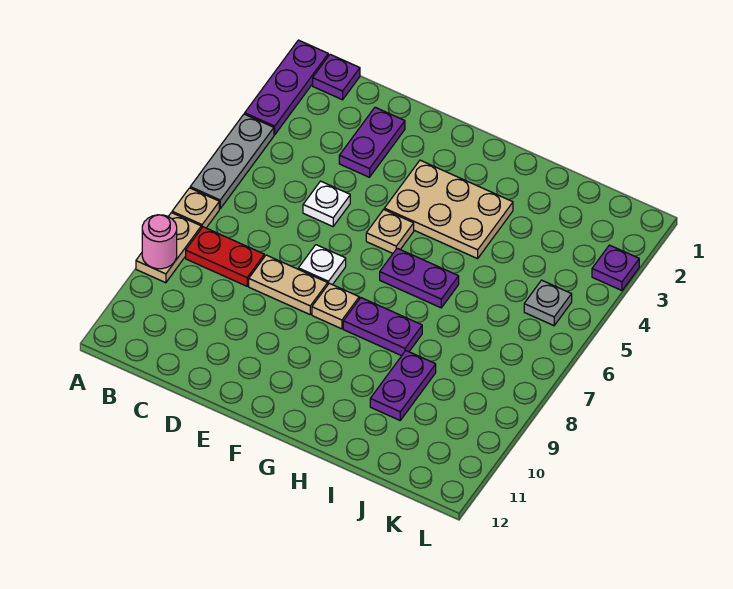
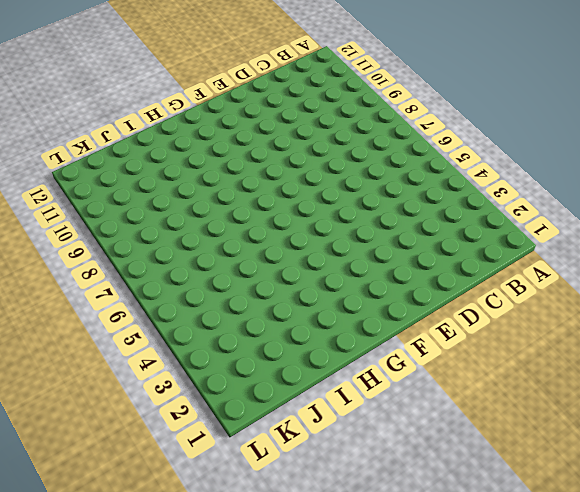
none -> purple 1x3 plate [245,40,328,135]
none -> grey 1x3 plate [190,114,274,209]
none -> tan 1x1 plate [172,188,219,228]

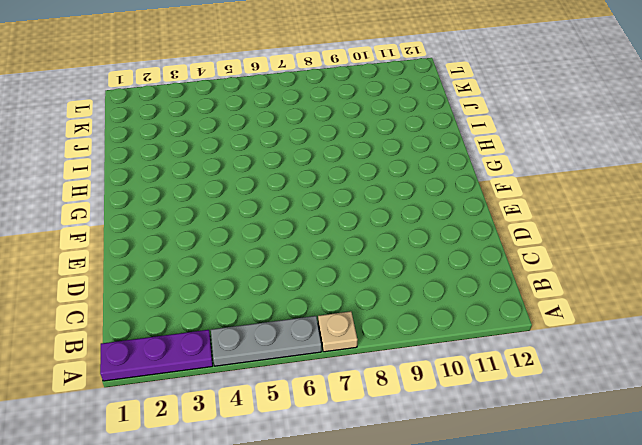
none -> tan 1x2 plate [136,213,201,283]
none -> purple 1x1 plate [313,54,360,100]
none -> red 1x2 plate [186,227,264,286]

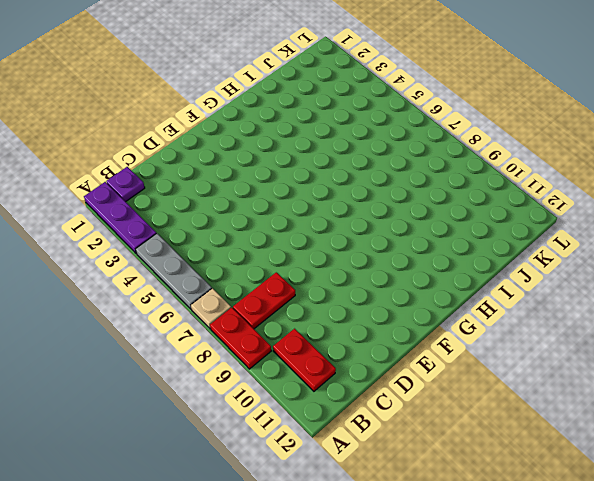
red 1x2 plate [210,307,271,369] -> tan 1x2 plate [136,213,201,283]
red 1x2 plate [273,329,336,391] -> none
none -> purple 1x2 plate [339,107,405,177]
none -> white 1x1 plate [303,181,350,226]
none -> tan 1x2 plate [249,255,328,314]

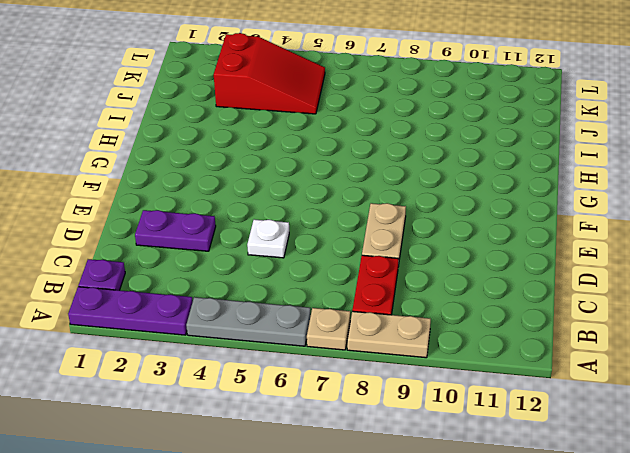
red 2x3 slope [214,33,325,114] -> grey 1x1 plate [524,280,572,326]
none -> white 1x1 plate [298,245,346,285]
none -> tan 2x3 plate [384,160,513,259]
none -> tan 1x1 plate [366,210,414,253]

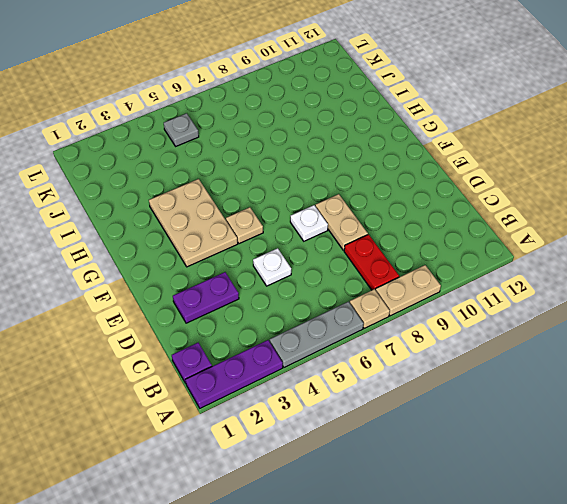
none -> tan 1x1 plate [312,283,359,329]
none -> purple 1x2 plate [380,248,459,308]
none -> purple 1x2 plate [343,298,422,356]

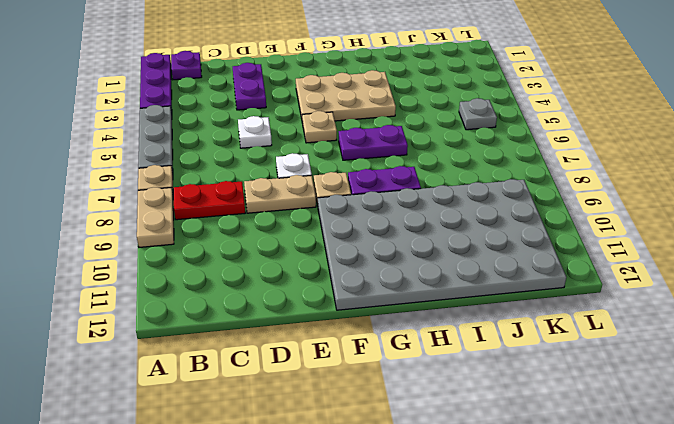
grey 4x6 plate [318,179,566,310] -> purple 1x2 plate [370,351,436,420]
none -> purple 1x1 plate [592,245,639,291]
none -> pink 1x1 round brick [142,215,177,269]

